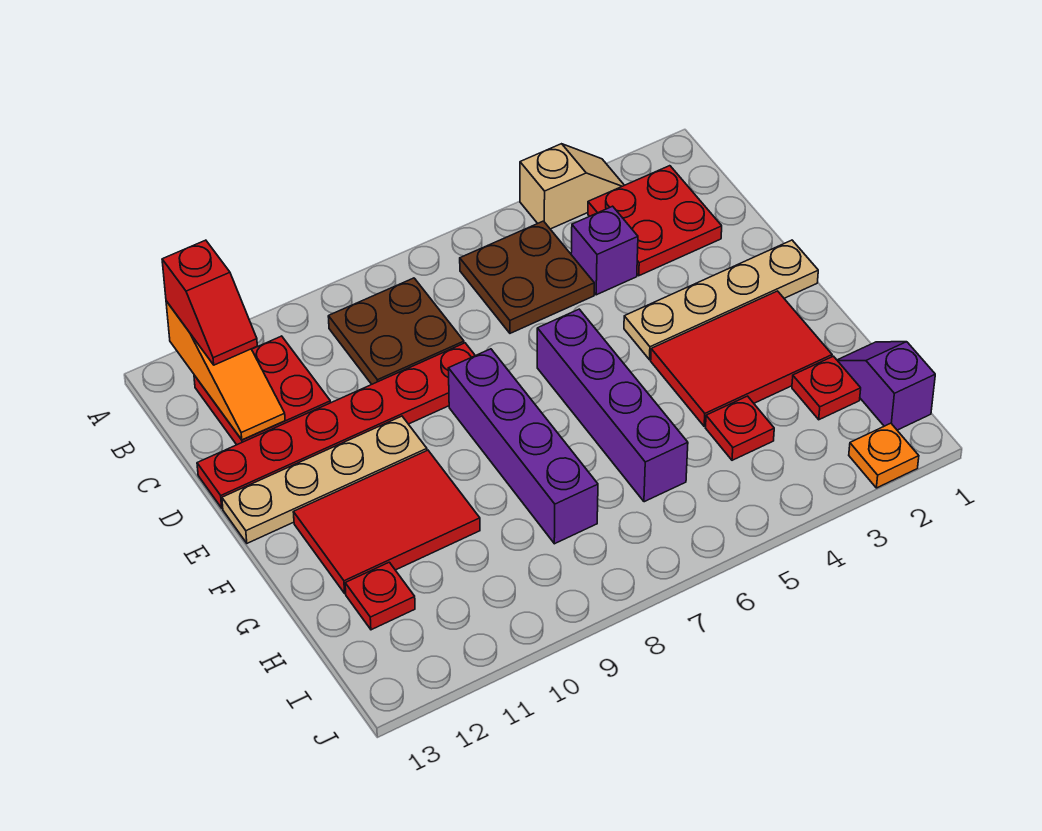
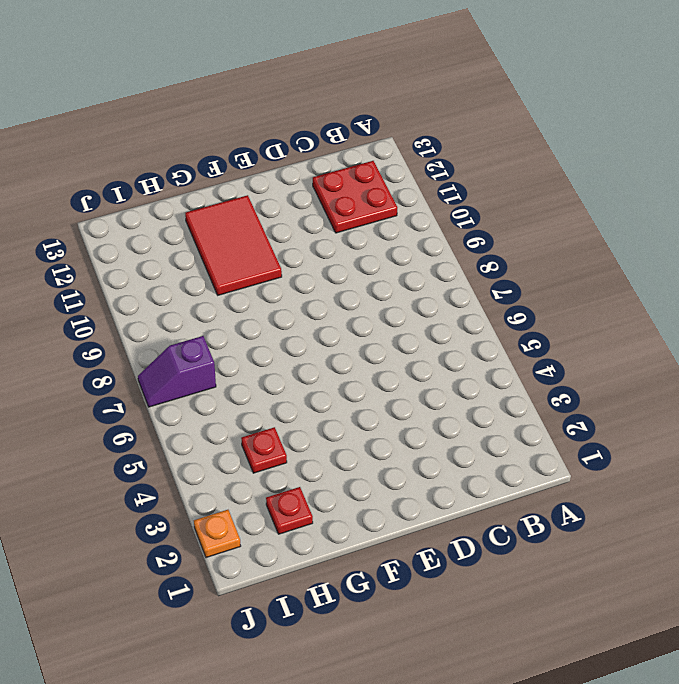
purple 1x2 slope [138,336,216,407] -> purple 1x2 slope turned to [837,342,935,430]
none -> tan 1x2 slope [520,144,624,229]
none -> red 2x2 plate [588,166,722,276]
none -> brown 2x2 plate [460,221,594,333]

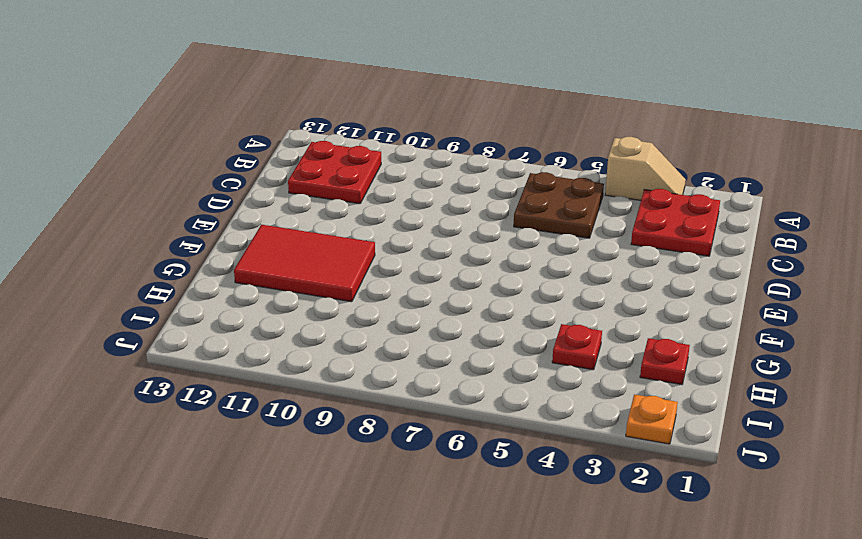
none -> brown 2x2 plate [328,278,464,384]
none -> purple 1x1 brick [571,206,638,295]
none -> red 1x6 plate [197,343,475,508]

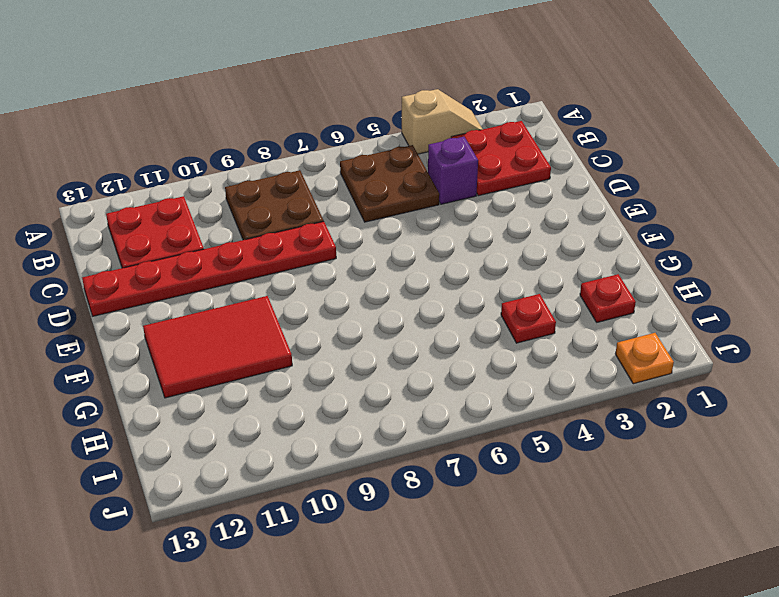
none -> tan 1x4 plate [624,240,818,360]
none -> purple 1x4 brick [537,309,688,502]
none -> purple 1x4 brick [449,349,598,544]

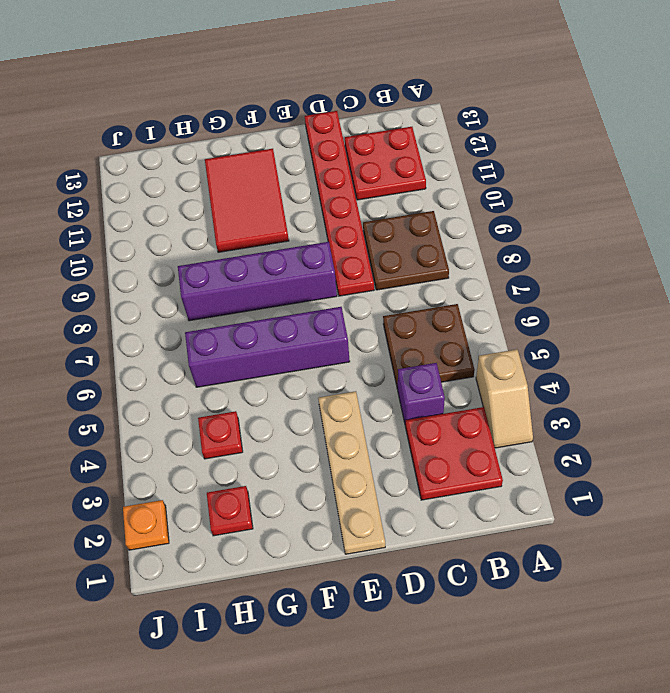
none -> tan 1x4 plate [222,416,427,543]
none -> red 2x3 tile [651,291,832,426]
none -> purple 1x2 slope [837,342,935,430]

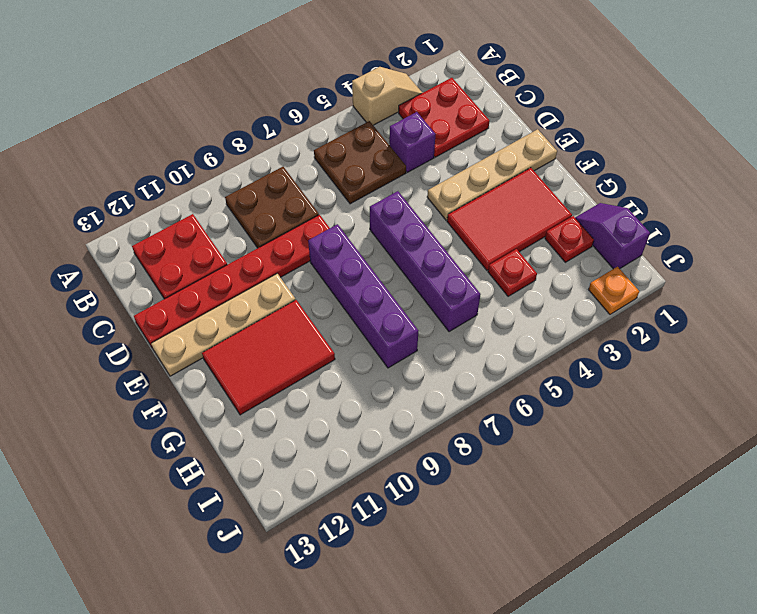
none -> red 1x1 plate [345,562,415,630]
none -> orange 1x3 slope [166,301,285,440]
none -> red 1x2 slope [162,240,257,365]

